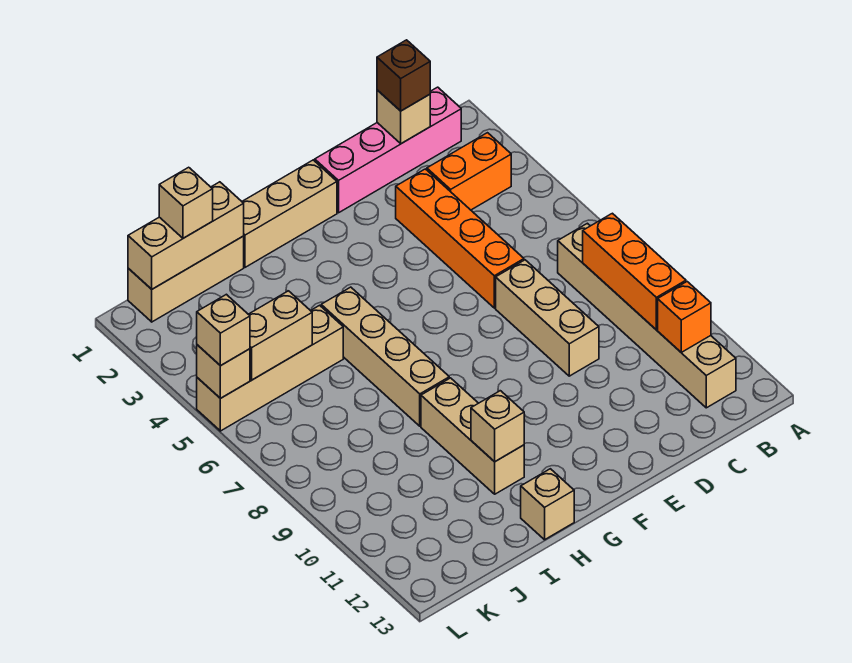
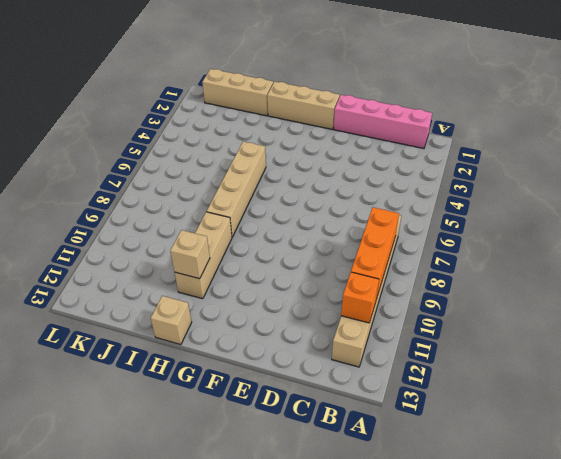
none -> orange 1x2 brick [427,133,511,210]
none -> orange 1x4 brick [396,169,524,308]
none -> tan 1x3 brick [496,260,599,376]

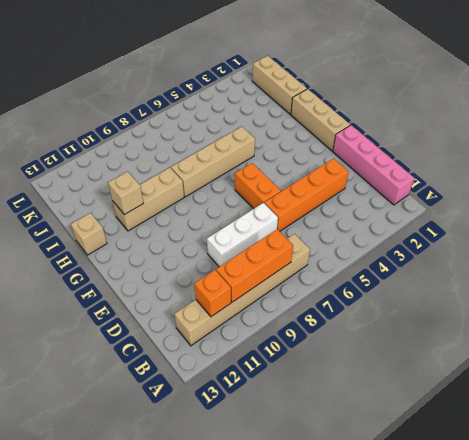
white 1x3 brick [207,203,278,267] -> tan 1x3 brick [496,260,599,376]
orange 1x2 brick [235,163,281,209] -> orange 1x2 brick moved to [427,133,511,210]
none -> tan 1x4 brick [197,305,343,431]
none -> tan 1x1 brick [377,90,430,144]
none -> tan 1x3 brick [128,182,244,289]

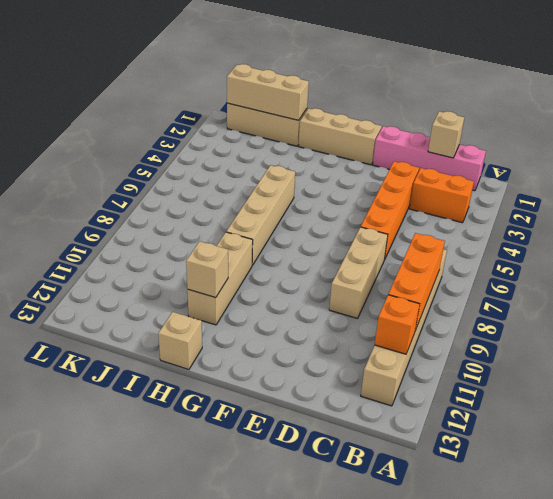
none -> tan 1x4 brick [197,305,343,431]
none -> tan 1x2 brick [248,291,312,380]
none -> tan 1x1 brick [197,345,250,398]

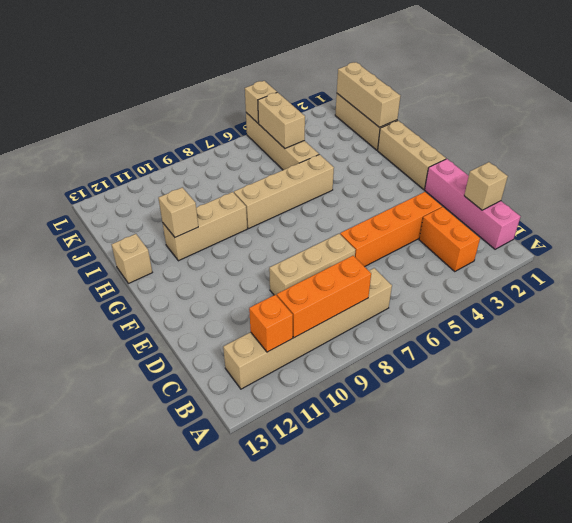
none -> brown 1x1 brick [377,40,430,111]
none -> tan 1x1 brick [159,167,213,238]
none -> tan 1x1 brick [197,294,250,366]

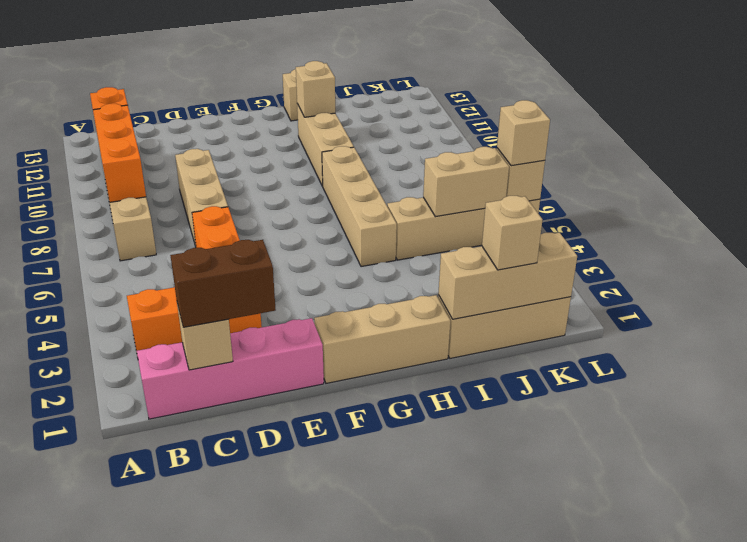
brown 1x2 brick [170,240,276,327] -> brown 1x1 brick [377,40,430,111]

